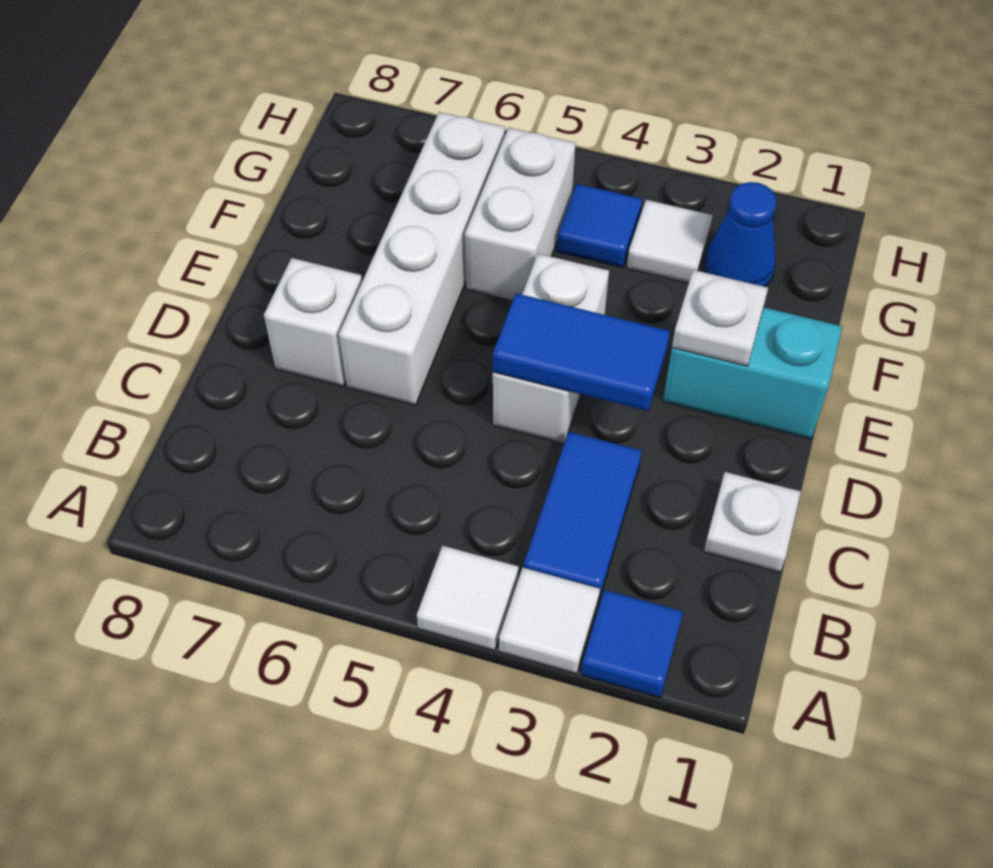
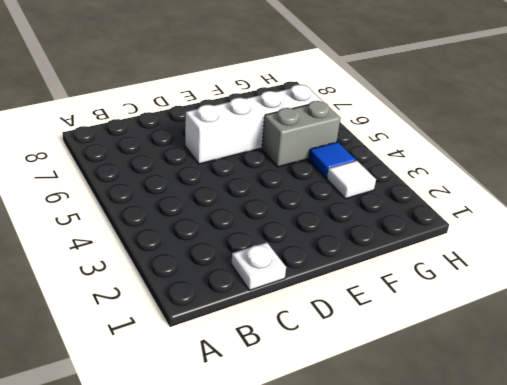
grey 1x2 brick [262,101,341,167] -> white 1x2 brick [465,128,576,301]
none -> blue 1x1 tile [581,590,683,698]
none -> white 1x1 tile [499,568,600,674]
none -> white 1x1 tile [417,546,519,651]

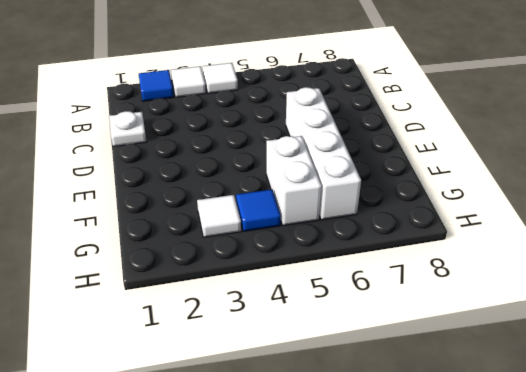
none -> blue 1x2 tile [524,431,642,599]
none -> white 1x2 brick [493,254,609,444]
none -> white 1x1 brick [264,258,362,386]

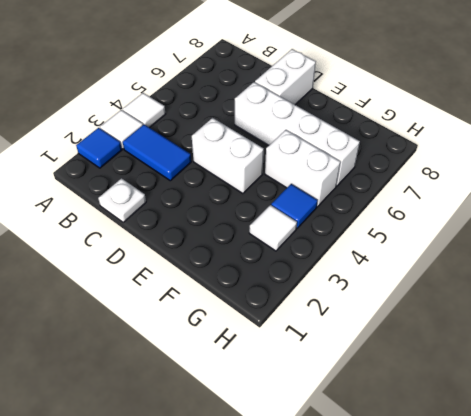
white 1x2 brick [255,49,316,105] -> white 1x1 brick [264,258,362,386]
none -> cyan 1x2 brick [663,307,842,439]
none -> blue 1x1 cone [705,182,777,287]
none -> blue 1x2 tile [493,293,670,411]

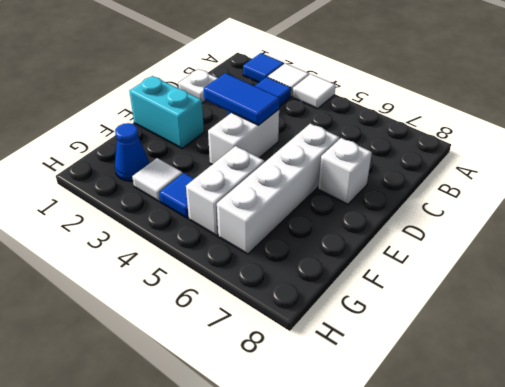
none -> white 1x1 plate [672,270,768,366]

